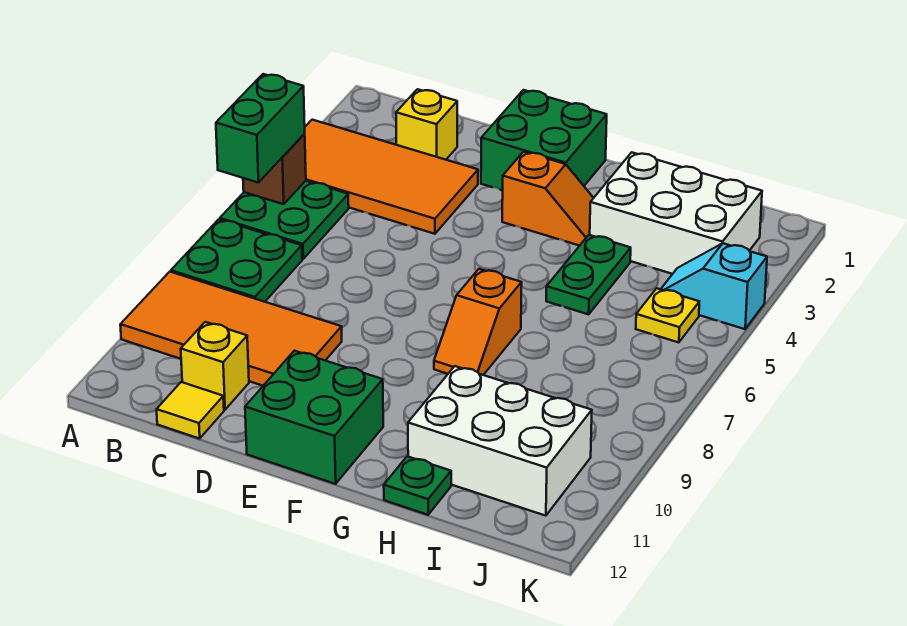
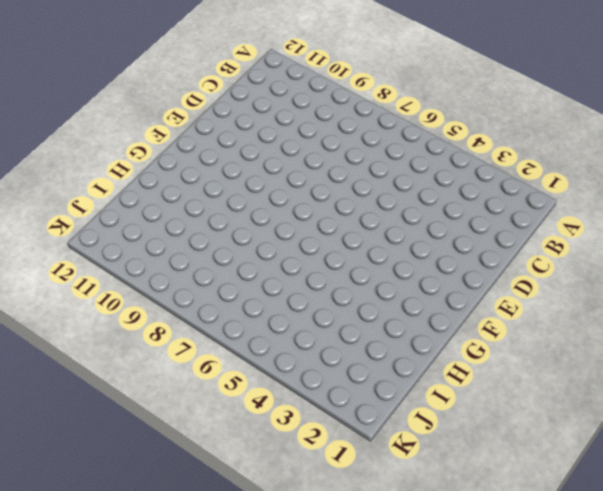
none -> orange 2x4 tile [305,120,478,234]
none -> green 2x2 plate [220,181,349,259]
none -> green 2x2 plate [171,219,302,302]

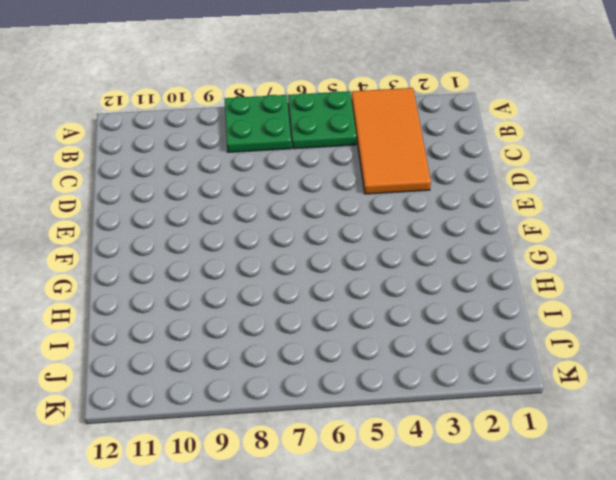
none -> orange 2x4 tile [120,272,342,386]
none -> yellow 1x1 brick [396,89,457,160]
none -> yellow 1x1 brick [181,322,249,410]

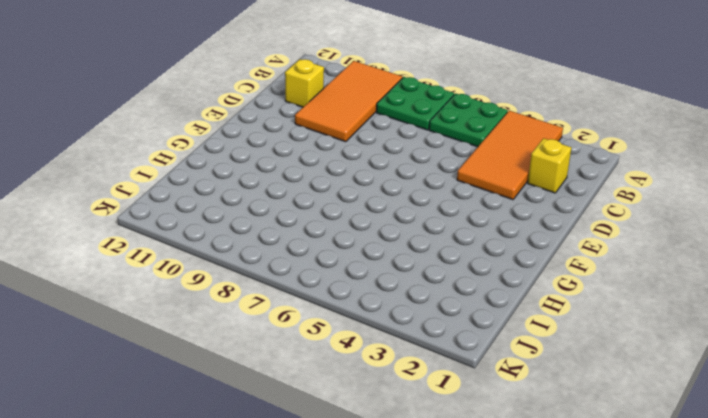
none -> yellow 1x1 tile [157,382,224,439]
none -> green 2x2 brick [481,90,607,190]
none -> green 2x2 brick [245,351,383,484]

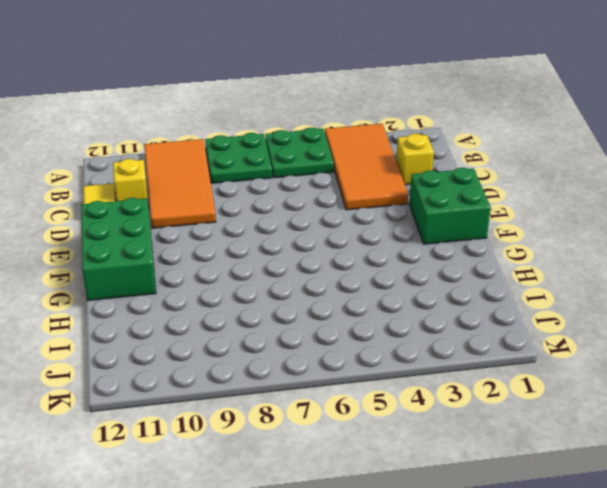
green 2x3 brick [81,198,156,300] -> green 2x2 brick [245,351,383,484]
none -> orange 1x2 slope [502,152,593,246]
none -> orange 1x2 slope [434,269,522,375]
none -> white 2x3 brick [590,152,762,274]

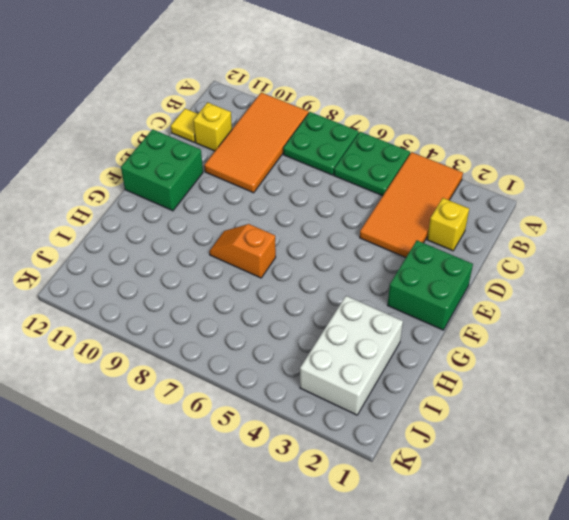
none -> orange 1x2 slope [502,152,593,246]
none -> green 1x2 plate [546,235,631,314]
none -> white 2x3 brick [408,366,592,516]

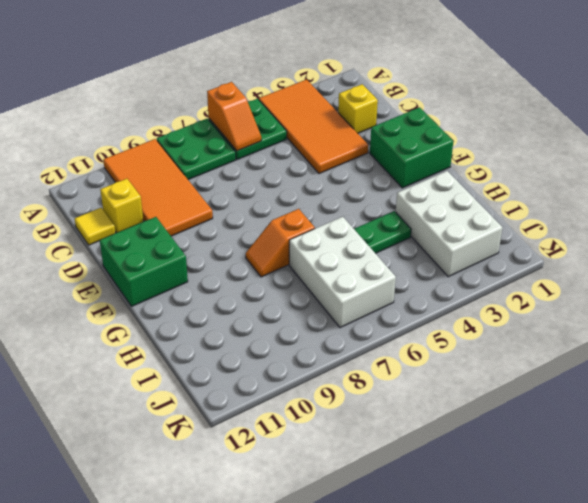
orange 1x2 slope [207,82,261,151] -> orange 1x2 slope moved to [502,152,593,246]
white 2x3 brick [289,217,396,328] -> white 2x3 brick moved to [408,366,592,516]
none -> green 1x1 plate [384,456,451,515]
none -> cyan 1x2 slope [661,243,767,329]
none -> yellow 1x1 plate [636,288,699,342]

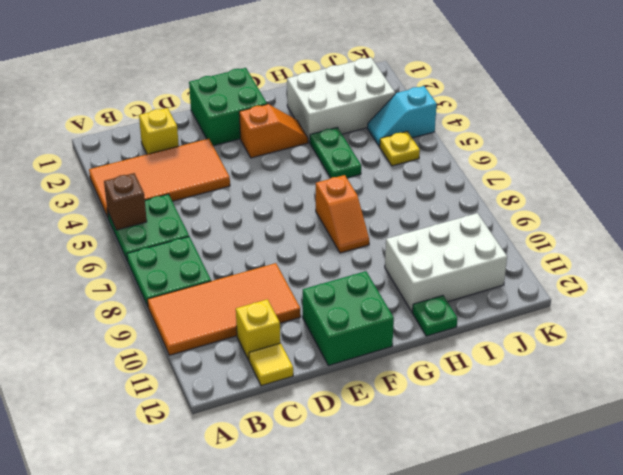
none -> green 1x2 brick [216,74,305,183]

